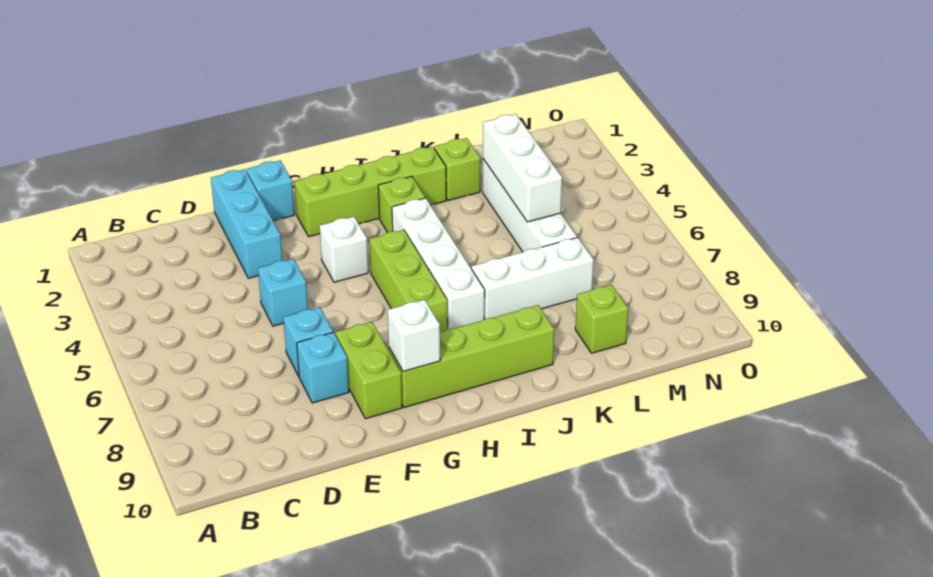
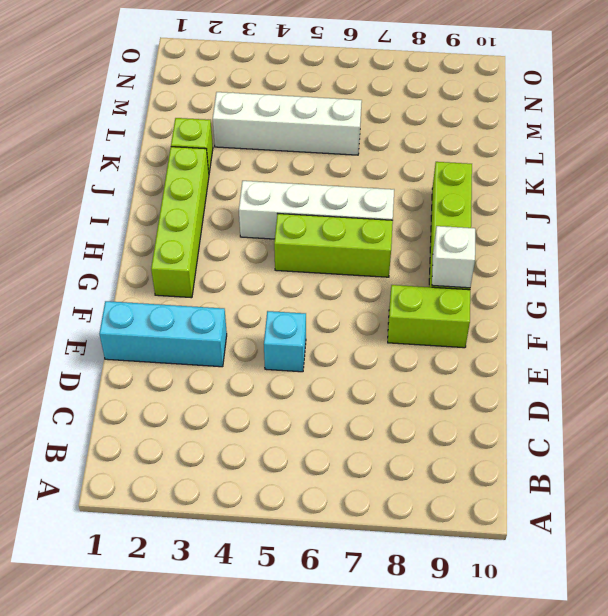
none -> cyan 1x1 brick [283,307,333,376]
none -> cyan 1x1 brick [297,332,349,403]
none -> cyan 1x1 brick [247,160,294,221]

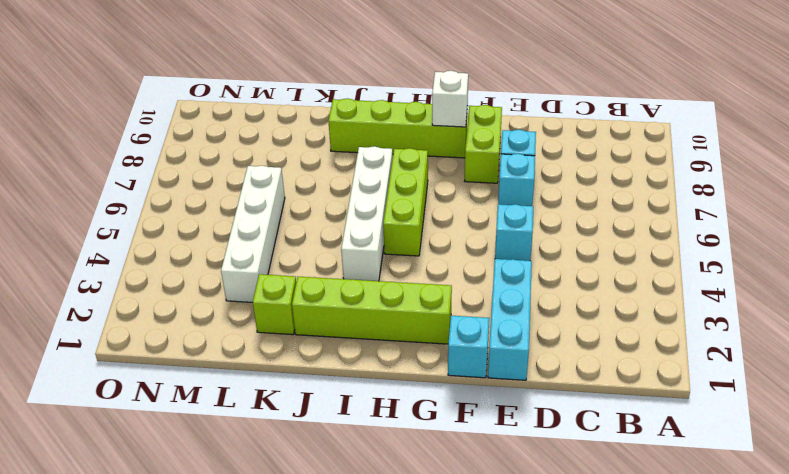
none -> white 1x1 brick [320,217,368,282]
none -> lime 1x1 brick [378,176,425,232]
none -> white 1x3 brick [472,237,594,319]

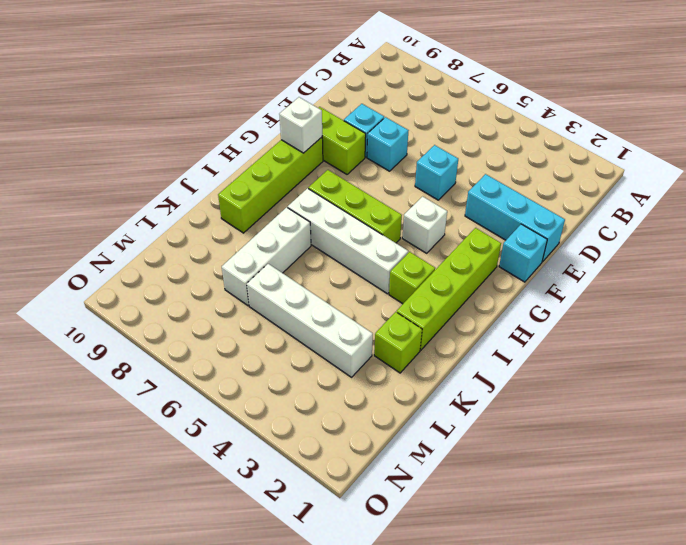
none -> lime 1x1 brick [575,285,628,353]
none -> white 1x3 brick [483,114,562,222]

